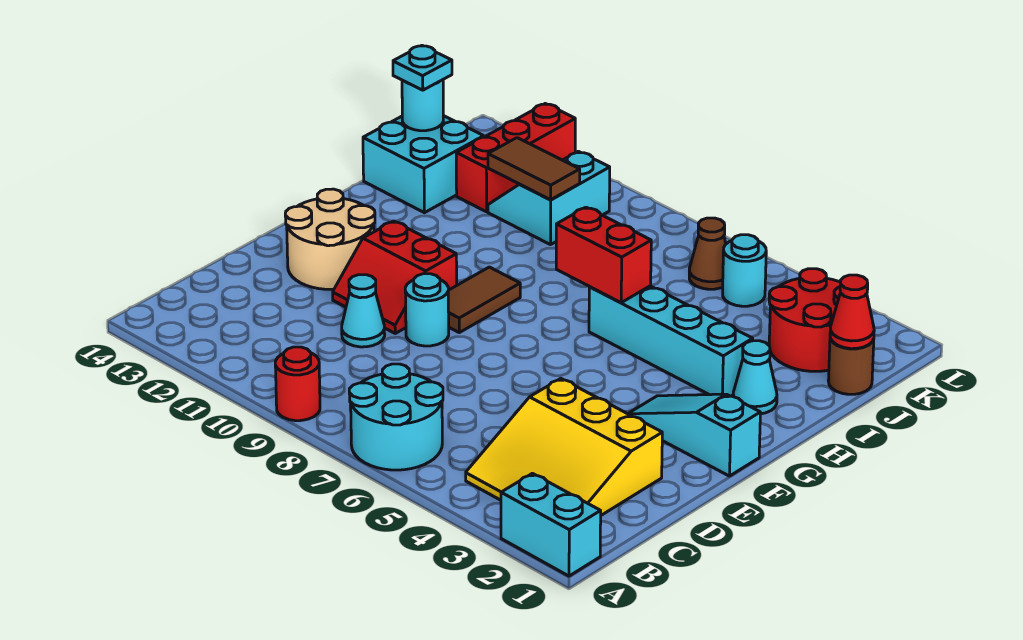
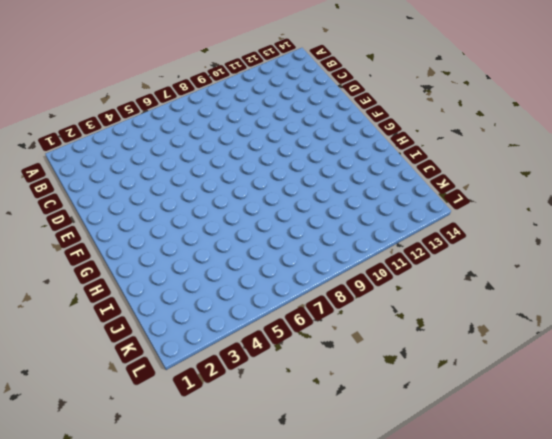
none -> cyan 1x2 brick [501,473,601,576]
none -> cyan 2x2 round brick [349,364,443,470]
none -> red 1x1 round brick [275,347,320,421]

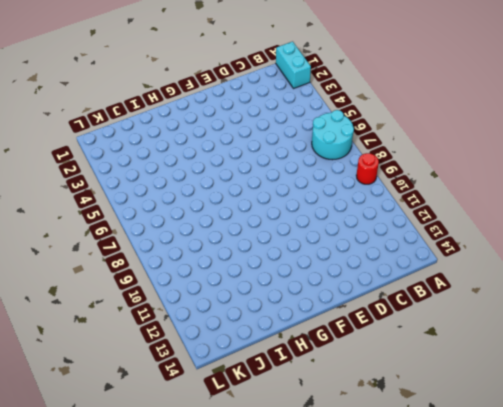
none -> yellow 3x3 slope [466,379,662,515]
none -> cyan 1x1 cone [342,275,385,347]
none -> cyan 1x1 round brick [405,274,449,346]

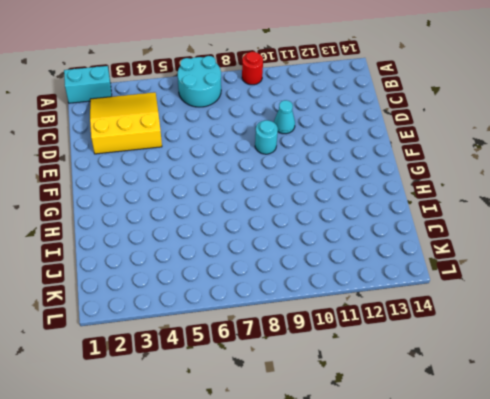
none -> red 2x2 slope [333,221,457,333]
none -> tan 2x2 round brick [285,189,375,289]
none -> cyan 1x3 slope [628,394,760,476]

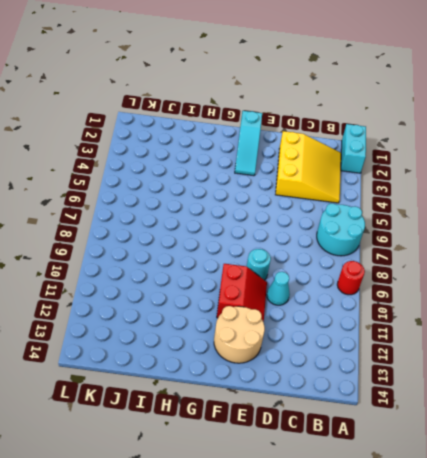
none -> brown 1x2 tile [448,267,520,333]
none -> cyan 1x1 cone [733,341,777,414]
none -> cyan 1x4 brick [589,286,753,396]

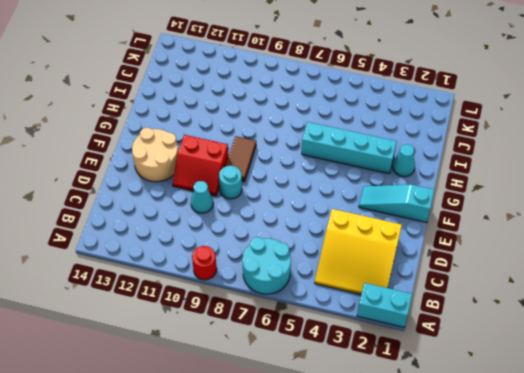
none -> cyan 2x2 brick [363,116,484,213]
none -> brown 1x1 round brick [828,338,874,394]
none -> red 2x2 round brick [769,269,840,371]

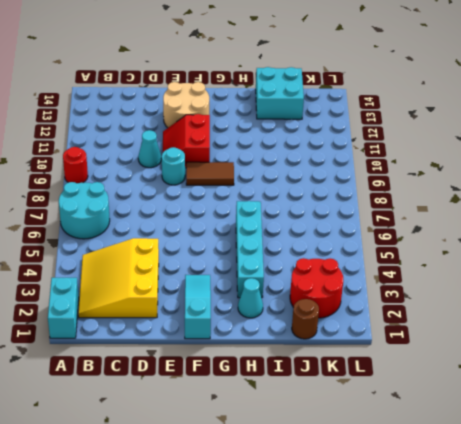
none -> cyan 2x2 slope [488,151,610,245]
none -> red 1x3 brick [456,104,575,212]
none -> cyan 1x1 round brick [723,235,766,306]

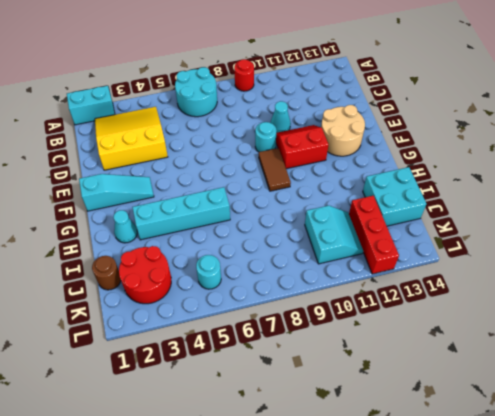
none -> brown 1x1 cone [689,218,726,289]
none -> red 1x2 brick [556,207,651,302]
none -> red 1x1 cone [830,275,874,349]

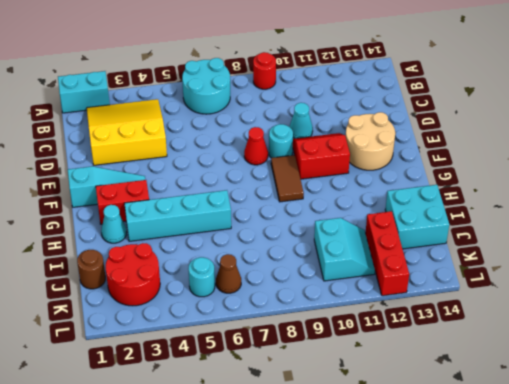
red 1x1 cone [244,127,268,165] -> red 1x1 cone moved to [830,275,874,349]
red 1x2 brick [96,180,149,224] -> red 1x2 brick moved to [556,207,651,302]
none -> brown 1x2 tile [488,138,580,200]
none -> cyan 1x1 round brick [402,80,443,131]
none -> cyan 1x1 plate [393,46,452,90]

